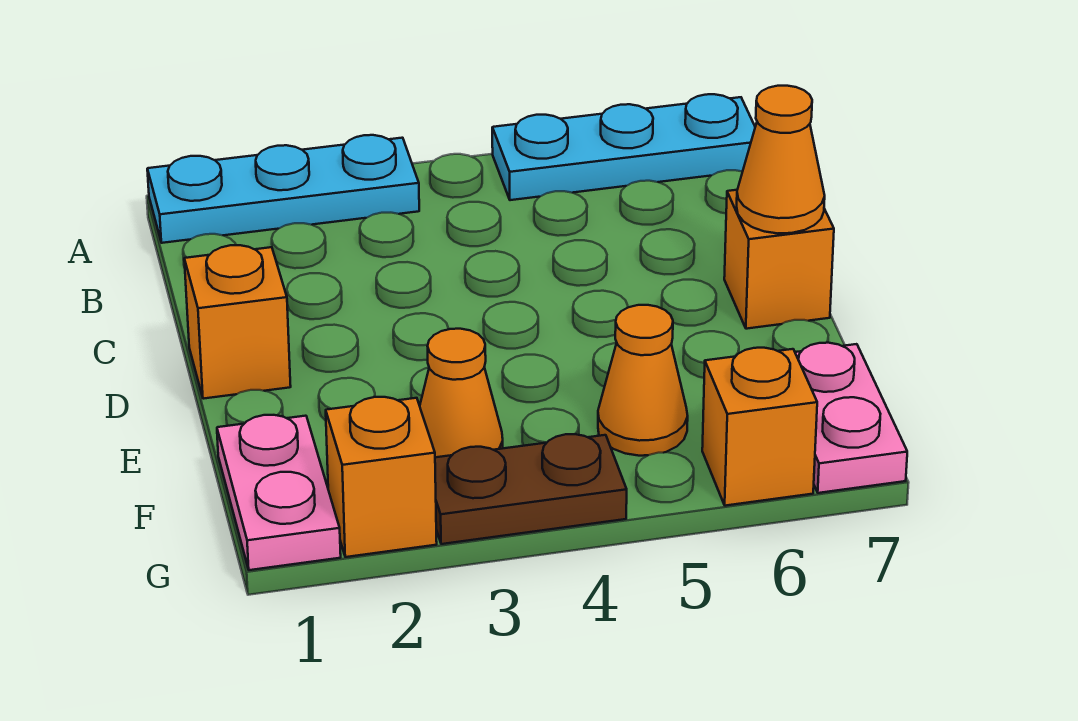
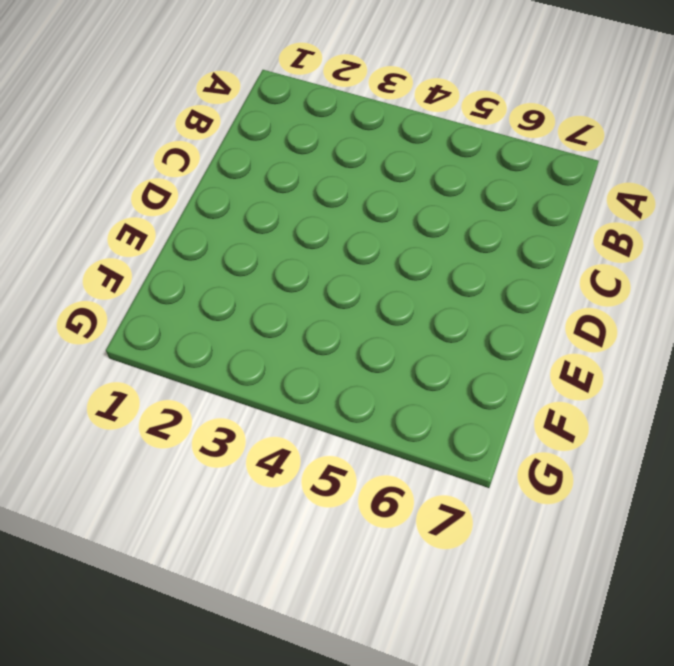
none -> cyan 1x3 plate [147,135,419,243]
none -> cyan 1x3 plate [492,94,755,200]
none -> orange 1x1 brick [184,245,291,399]

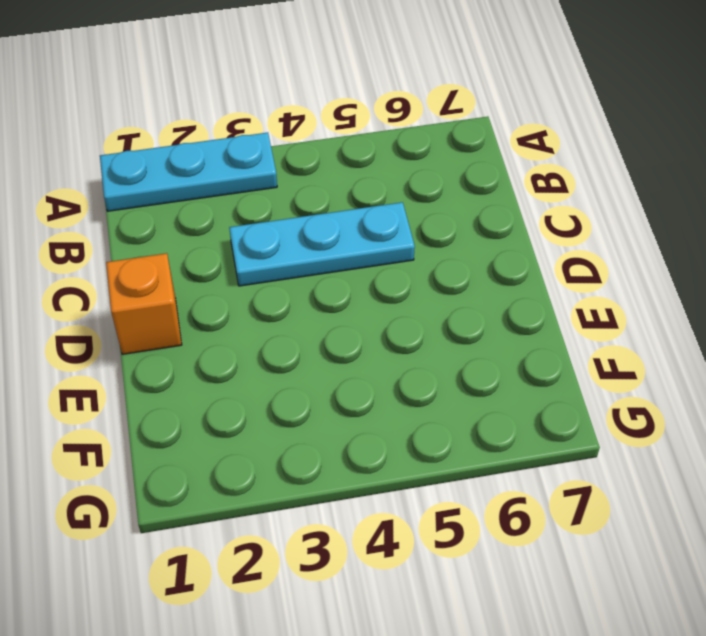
cyan 1x3 plate [229,202,415,286] -> cyan 1x3 plate moved to [492,94,755,200]
none -> orange 1x1 brick [724,190,834,329]
none -> pink 1x2 plate [217,415,341,570]
none -> orange 1x1 cone [420,329,503,457]

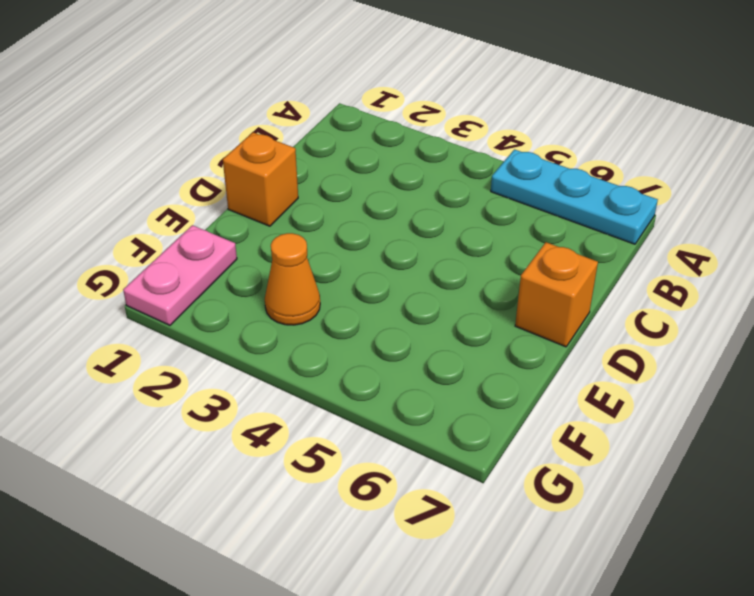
none -> cyan 1x3 plate [147,135,419,243]
none -> orange 1x1 cone [598,305,688,456]
none -> pink 1x2 plate [795,343,907,493]

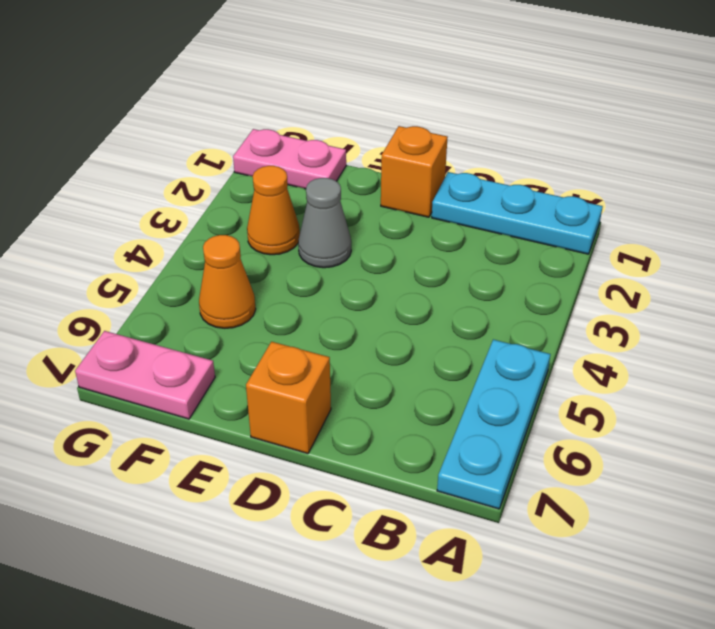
cyan 1x3 plate [432,172,603,254] -> cyan 1x3 plate turned to [147,135,419,243]
grey 1x1 cone [298,178,351,268] -> none
none -> orange 1x1 brick [326,397,437,557]
none -> brown 1x2 plate [435,434,627,544]
none -> orange 1x1 brick [702,348,817,506]

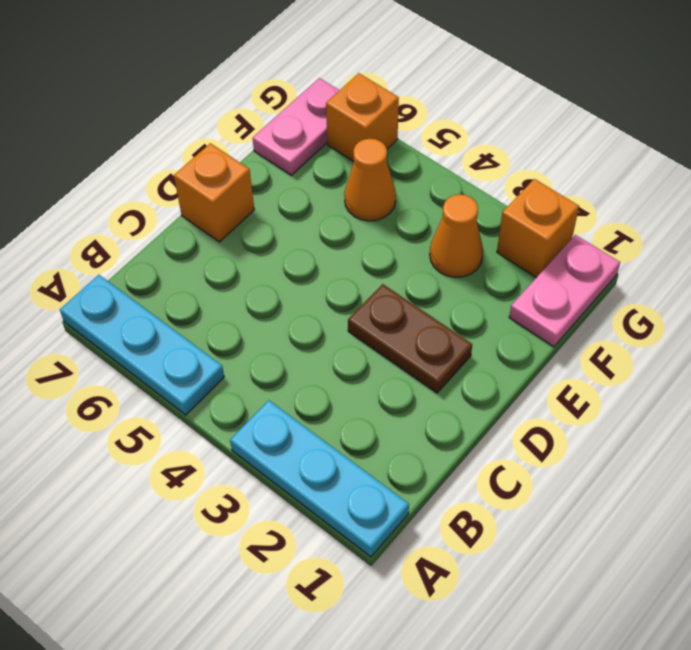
brown 1x2 plate [348,284,472,393] -> brown 1x2 plate moved to [435,434,627,544]
none -> orange 1x1 brick [184,245,291,399]
none -> orange 1x1 cone [737,86,825,233]

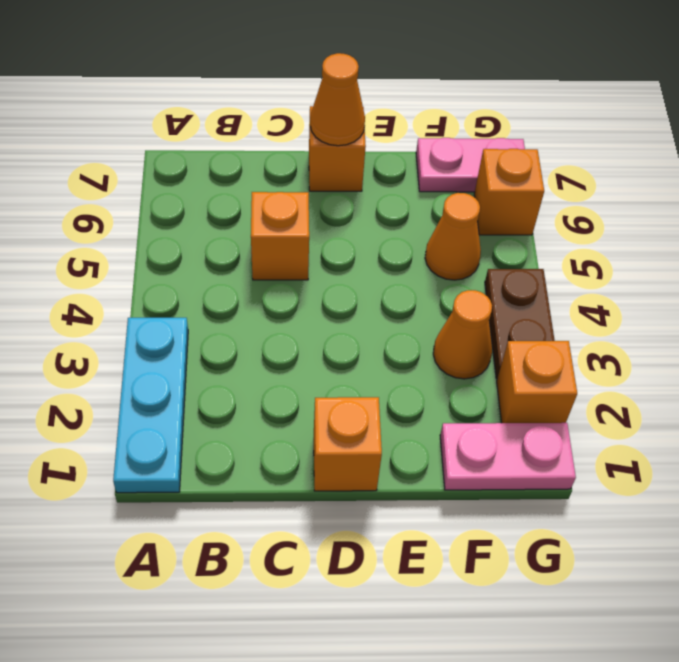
orange 1x1 brick [251,192,309,280] -> none
none -> cyan 1x3 plate [492,94,755,200]

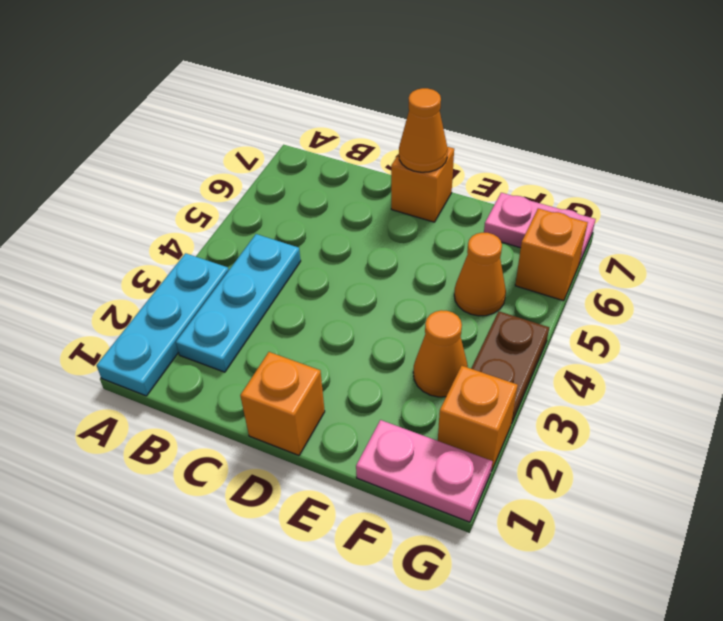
cyan 1x3 plate [176,234,301,372] -> cyan 1x3 plate moved to [492,94,755,200]

